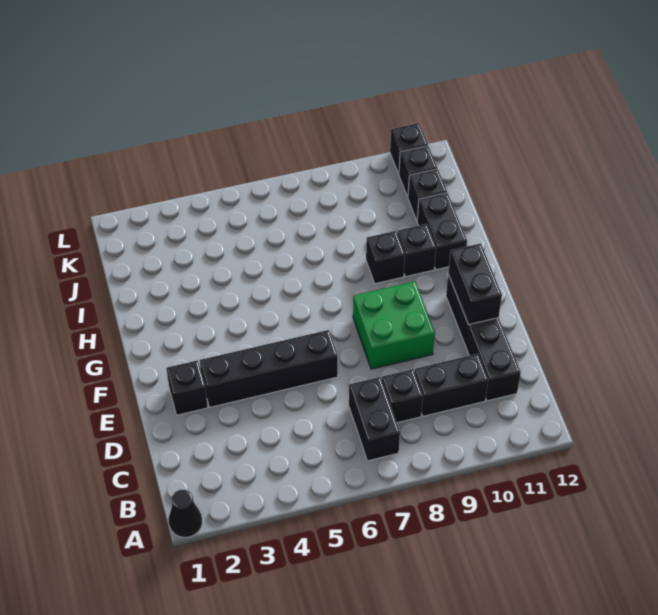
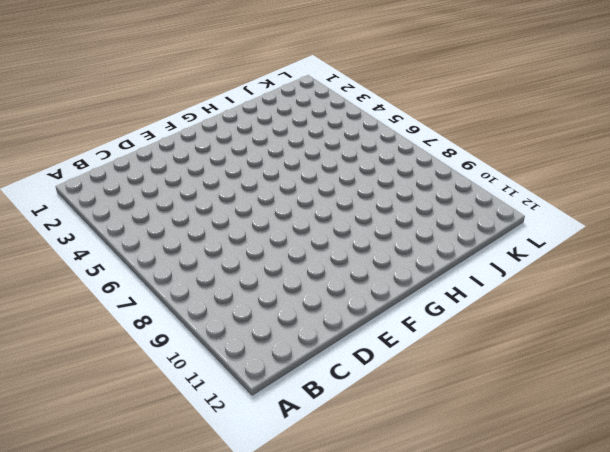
none -> black 1x1 cone [168,490,202,537]
none -> black 1x2 brick [349,377,400,461]
none -> black 1x1 brick [382,369,423,423]

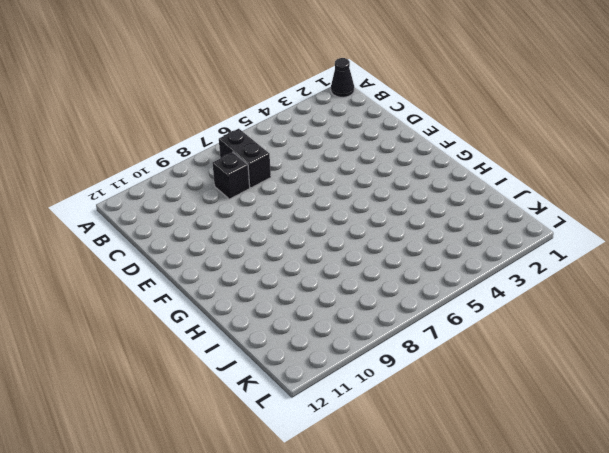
none -> black 1x2 brick [414,354,488,416]
none -> black 1x4 brick [446,275,521,401]
none -> black 1x1 brick [166,360,208,415]

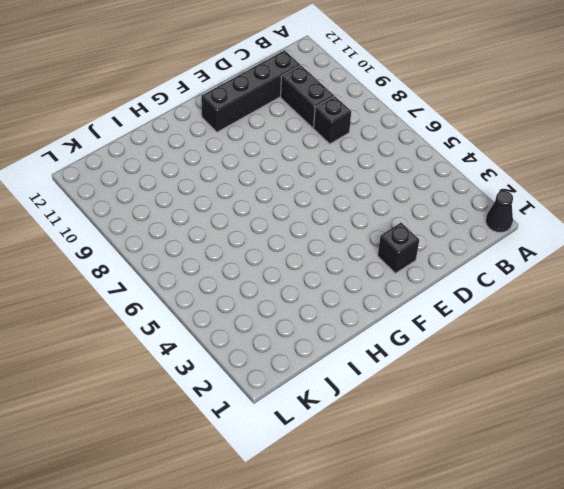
none -> black 1x2 brick [349,377,400,461]
none -> black 1x4 brick [200,330,338,407]
none -> green 2x2 brick [353,281,435,369]

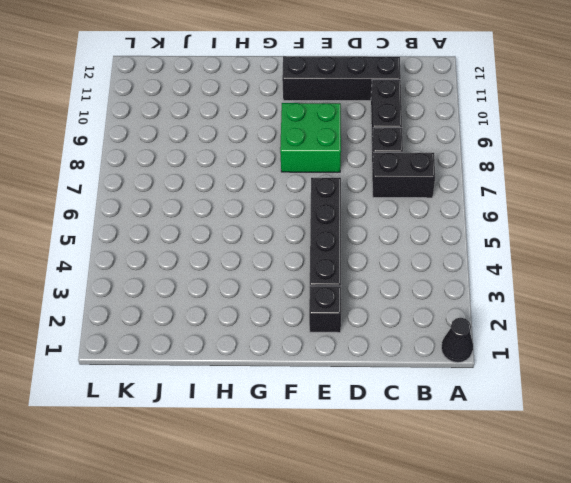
none -> black 1x1 brick [366,231,405,284]
none -> black 1x1 brick [397,224,436,277]
none -> black 1x2 brick [417,193,467,270]

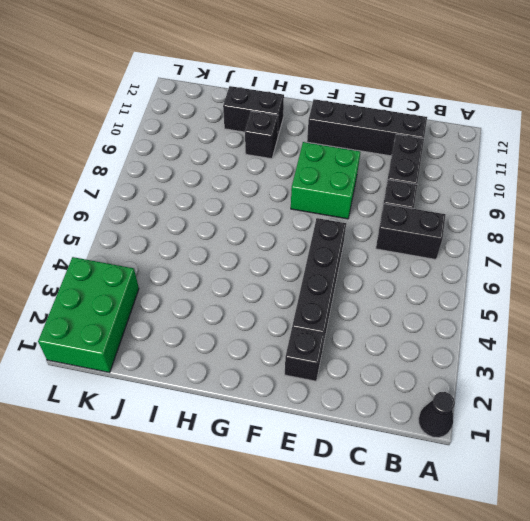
green 2x3 brick [38,257,139,372] -> none
none -> black 1x1 brick [366,231,405,284]
none -> black 1x1 brick [408,169,447,220]
none -> black 1x1 brick [399,146,437,197]

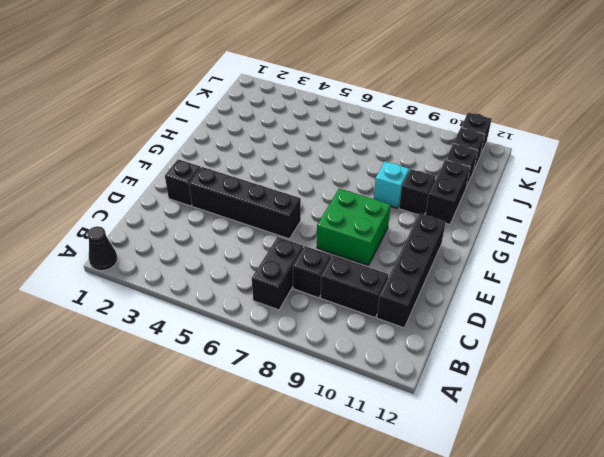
cyan 1x1 brick [374,162,409,208] -> black 1x1 brick [366,231,405,284]
none -> black 1x2 brick [448,243,502,325]

